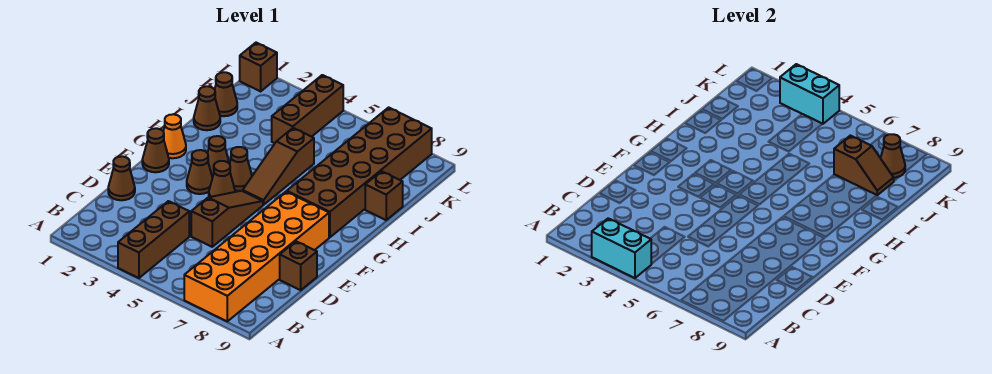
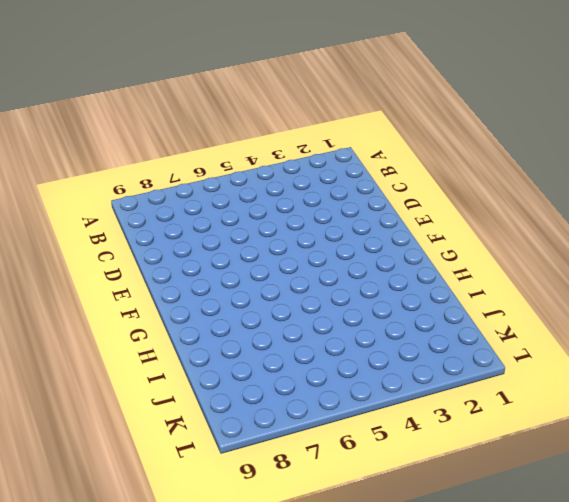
none -> brown 1x3 brick [118,201,189,278]
none -> orange 2x6 brick [184,192,329,321]
none -> brown 1x1 cone [108,156,135,200]

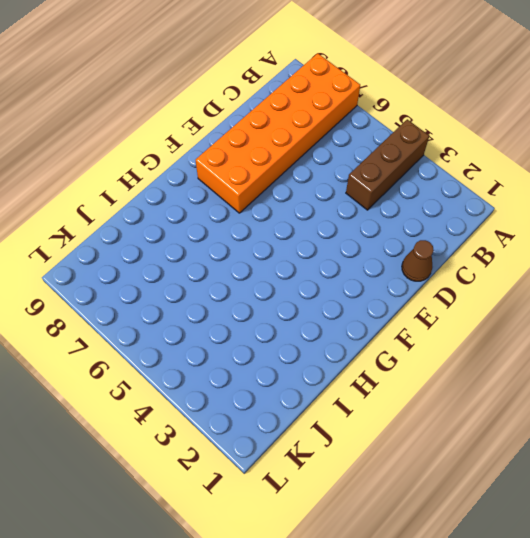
none -> brown 1x3 slope [191,191,263,247]
none -> brown 1x1 brick [280,241,317,290]
none -> brown 1x1 cone [142,128,169,172]

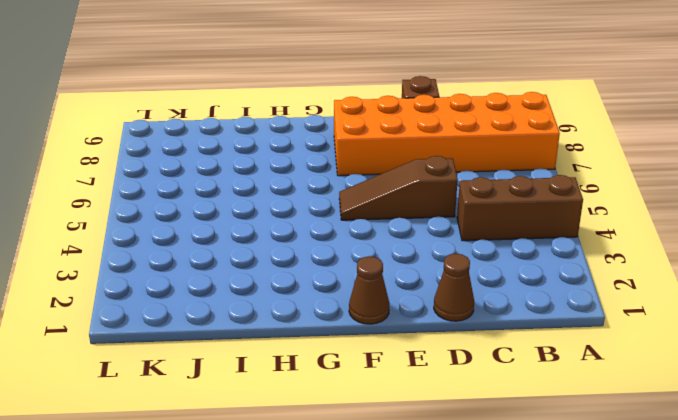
none -> brown 1x1 cone [187,150,212,194]
none -> brown 1x1 cone [209,161,235,197]
none -> orange 1x1 cone [163,114,186,158]

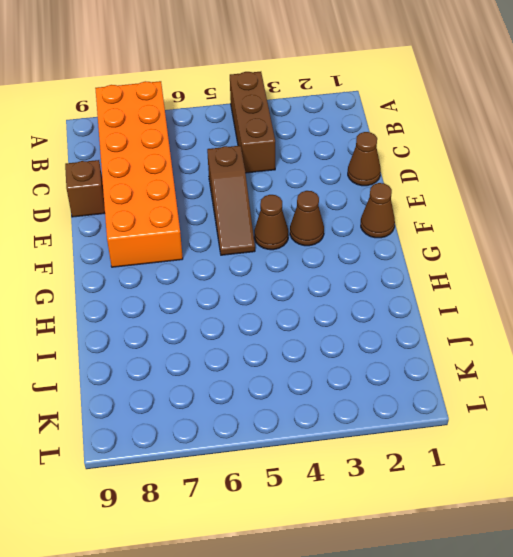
none -> orange 1x1 cone [163,114,186,158]
none -> brown 1x1 cone [208,136,229,178]
none -> brown 1x1 cone [230,147,252,191]

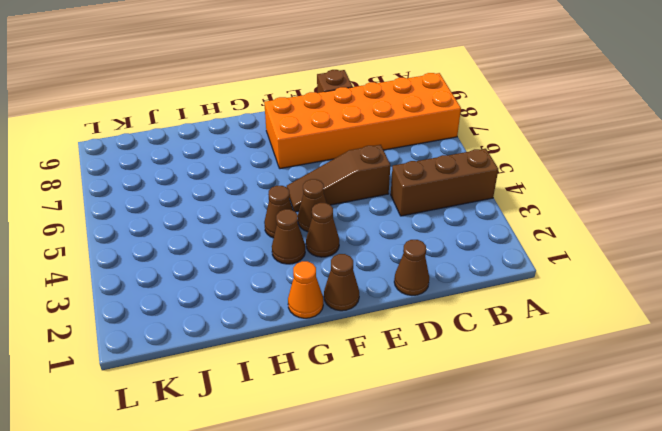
none -> brown 1x3 slope [243,128,314,205]
none -> brown 2x6 brick [287,107,432,237]
none -> brown 1x1 cone [194,86,220,130]

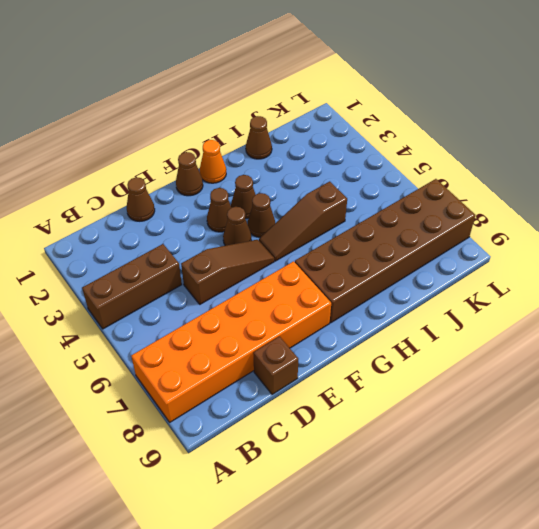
none -> brown 1x1 brick [365,171,403,220]
none -> brown 1x1 cone [215,72,237,116]
none -> brown 1x3 brick [272,75,343,143]

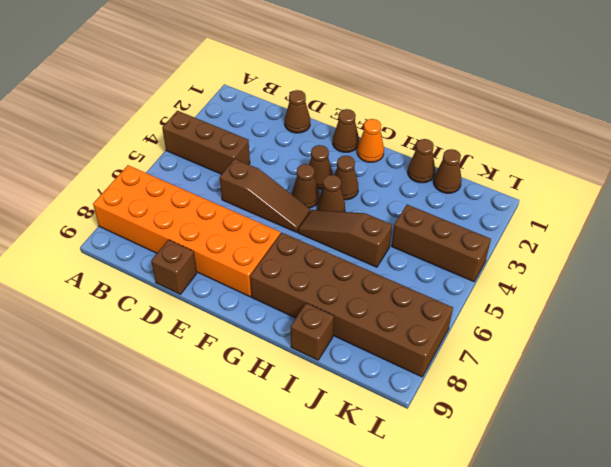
none -> brown 1x1 brick [240,43,277,91]
none -> cyan 1x2 brick [592,218,651,278]
none -> brown 1x2 slope [834,136,894,195]

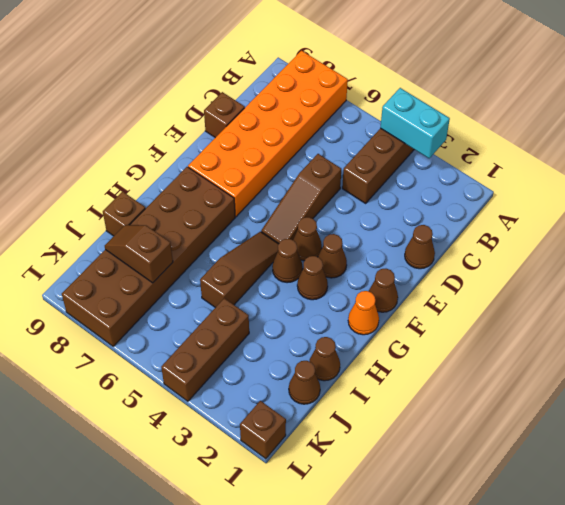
none -> brown 1x1 cone [881,134,905,178]
none -> cyan 1x2 brick [780,64,839,124]

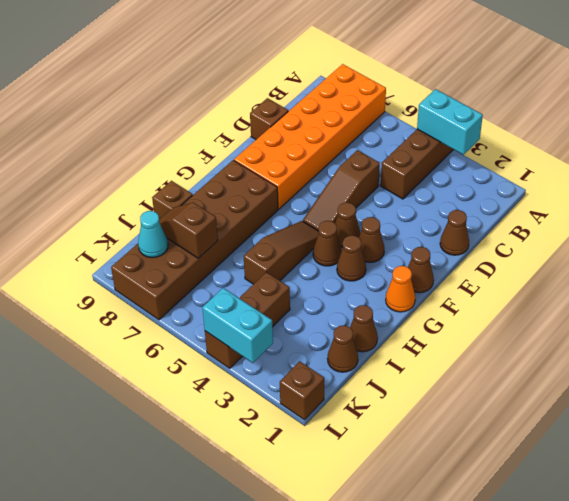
cyan 1x1 cone [138,211,168,258] -> brown 1x1 cone [881,134,905,178]

